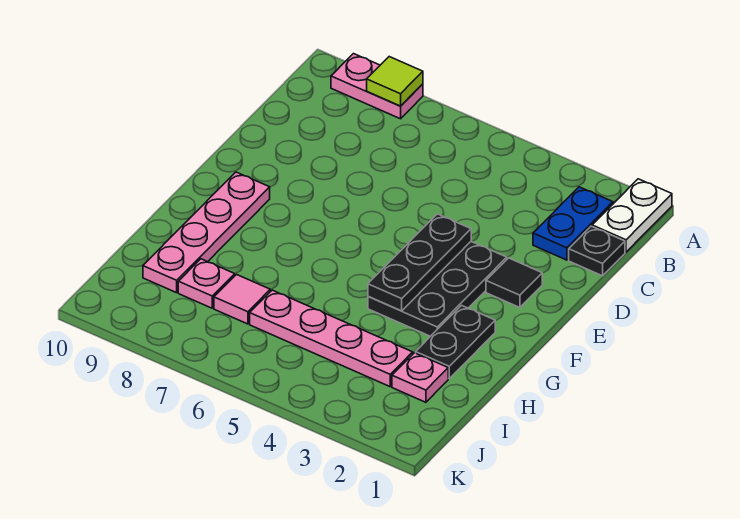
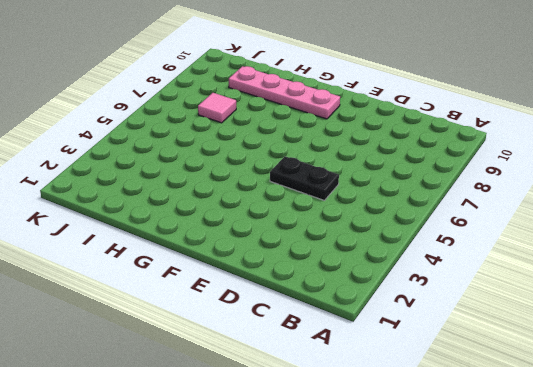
black 1x2 plate [270,156,339,201] -> black 1x2 plate moved to [416,305,495,378]
none -> white 1x2 plate [592,179,672,252]
none -> pink 1x2 plate [331,54,423,119]
none -> blue 1x2 plate [533,187,613,260]

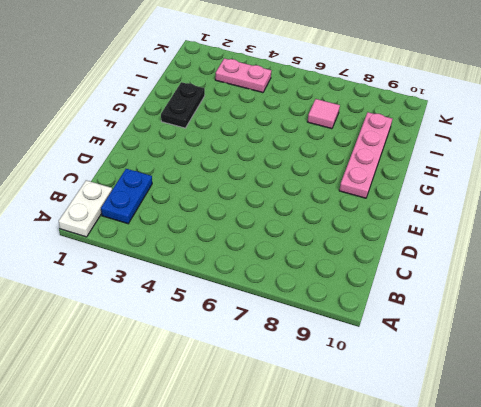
pink 1x2 plate [215,58,271,93] -> pink 1x2 plate moved to [331,54,423,119]
none -> black 1x1 plate [569,226,625,276]
none -> black 1x1 tile [486,258,542,308]
none -> black 2x3 plate [368,242,507,336]

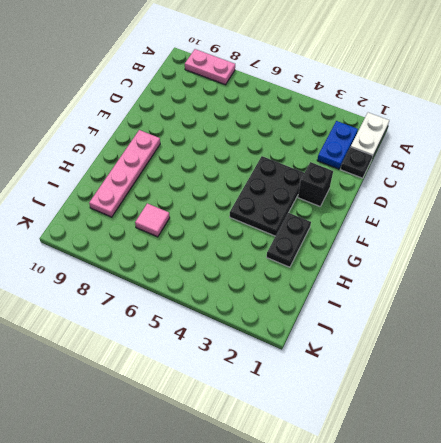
black 1x1 brick [298,162,333,206] -> black 1x1 tile [486,258,542,308]
none -> pink 1x1 plate [392,353,448,402]
none -> pink 1x4 plate [250,290,413,387]
none -> pink 1x1 plate [178,259,235,308]

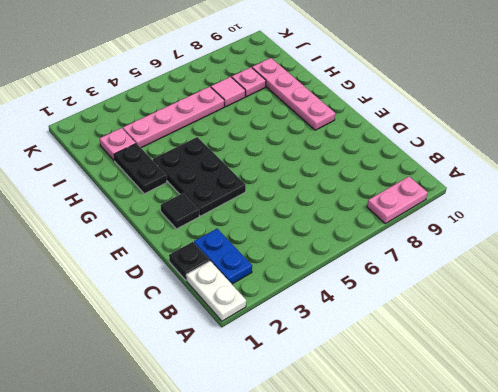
none -> lime 1x1 tile [367,57,423,106]
none -> black 1x3 plate [368,214,471,311]

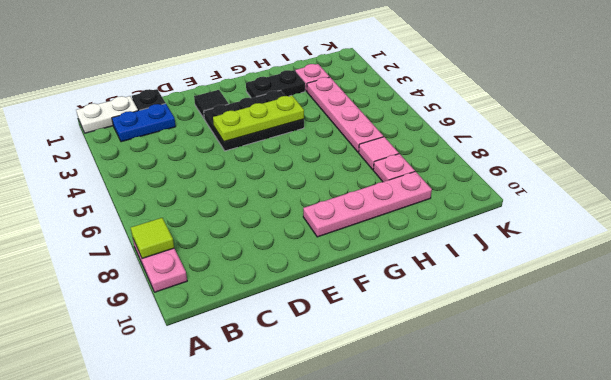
lime 1x3 plate [213,95,304,142] -> black 1x3 plate [368,214,471,311]

